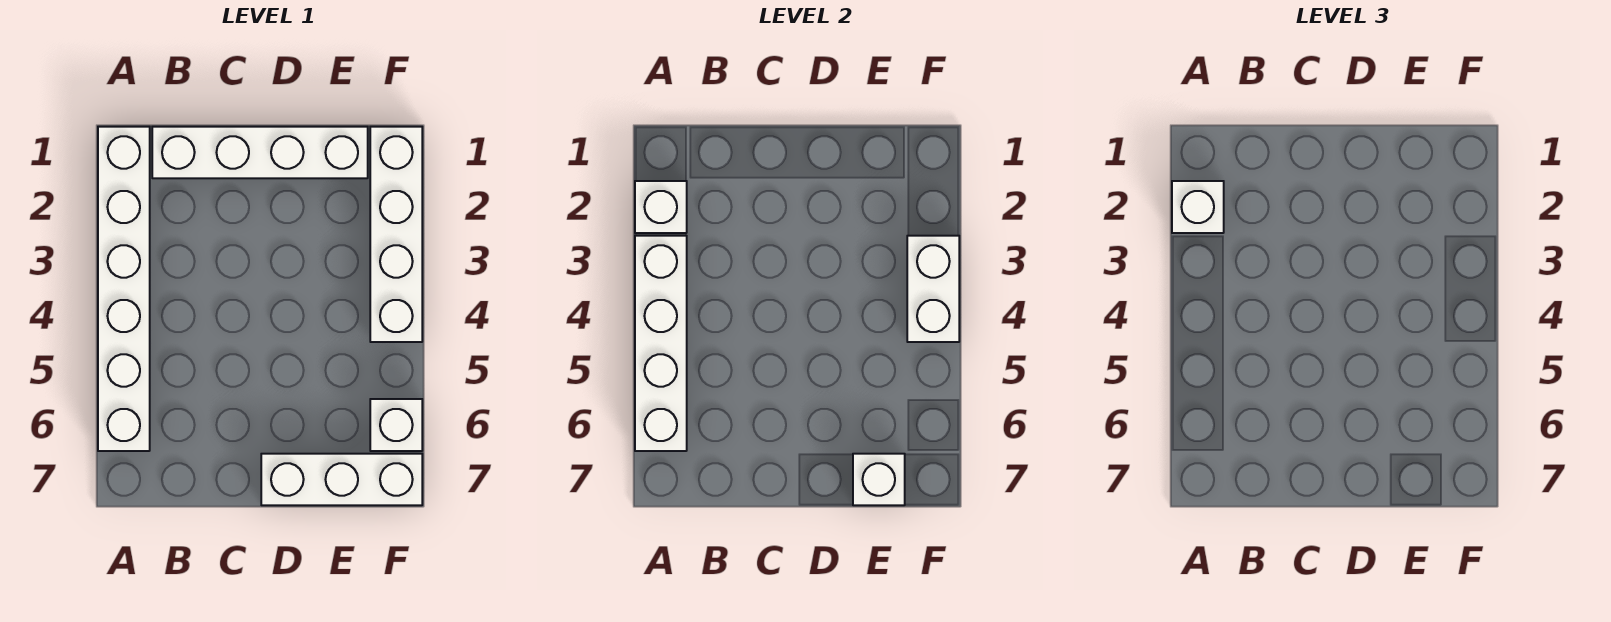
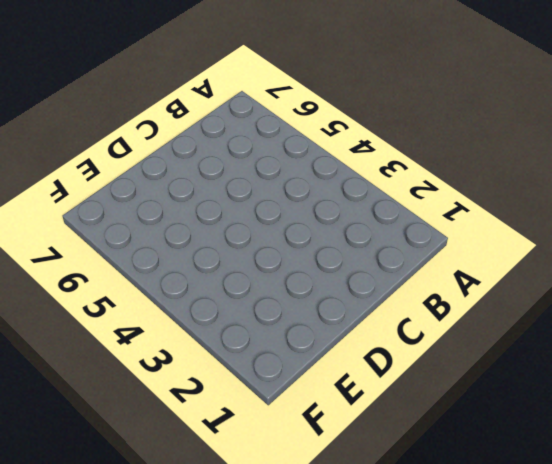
none -> white 1x6 brick [98,127,150,451]
none -> white 1x4 brick [152,127,368,178]

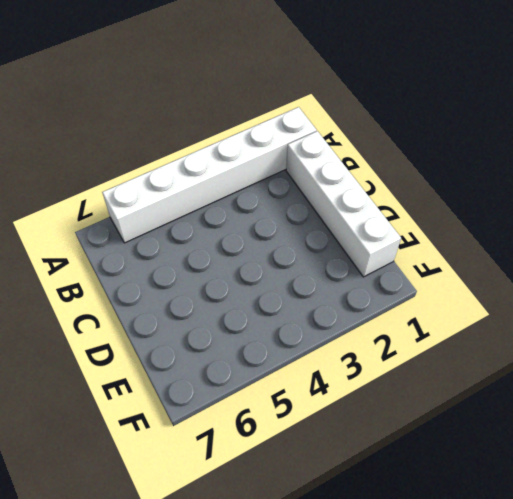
none -> white 1x3 brick [261,454,422,505]
none -> white 1x4 brick [370,127,422,342]

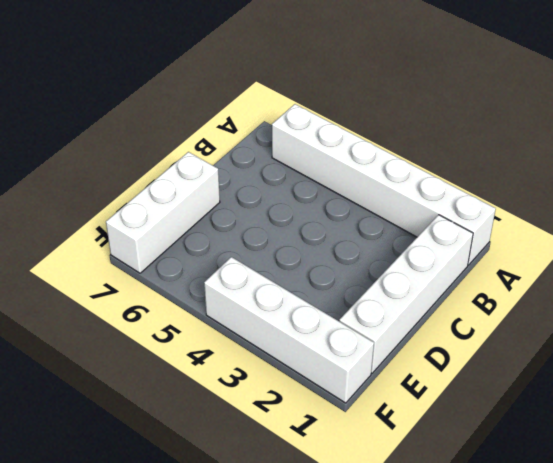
none -> white 1x1 brick [370,399,422,451]
none -> white 1x1 brick [635,181,687,233]

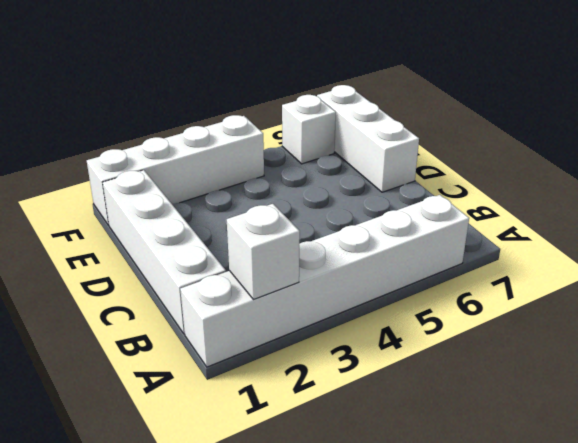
none -> white 1x4 brick [635,236,687,451]
none -> white 1x1 brick [853,454,905,505]

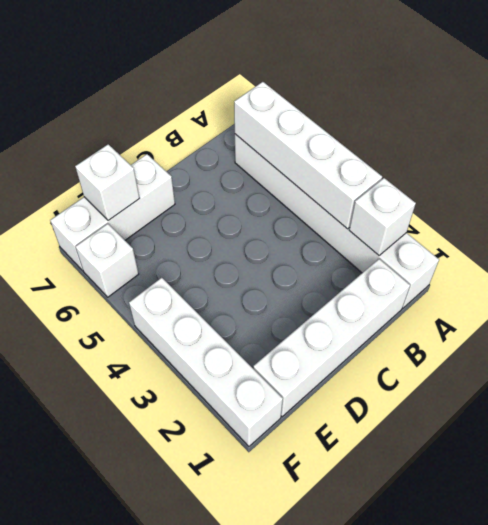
none -> white 1x2 brick [907,236,959,342]
none -> white 1x1 brick [1172,181,1224,233]

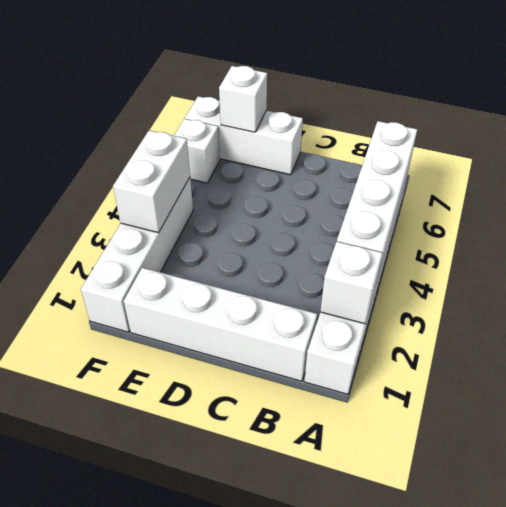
none -> white 1x1 brick [1172,181,1224,233]

